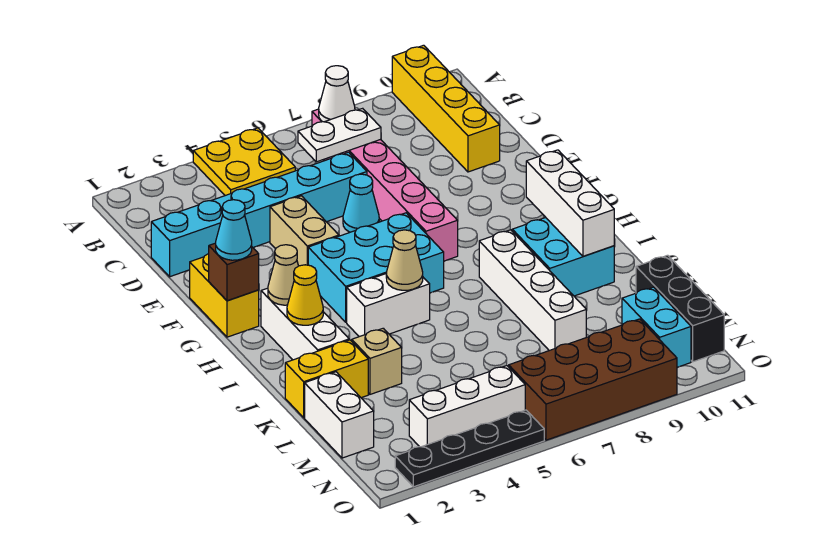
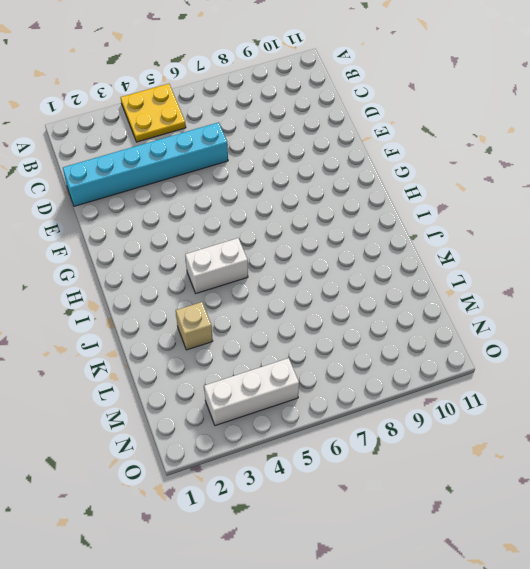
none -> yellow 1x4 brick [392,45,500,172]
none -> pink 1x6 brick [312,109,458,261]
none -> tan 1x2 brick [270,196,339,266]

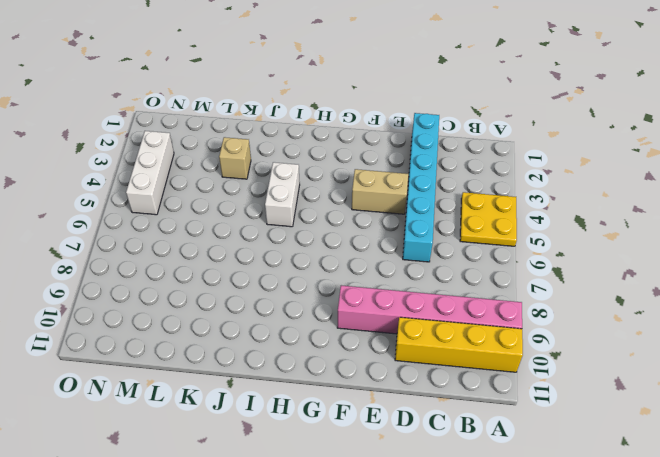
pink 1x6 brick [337,285,522,334] -> pink 1x6 brick moved to [312,109,458,261]
none -> cyan 1x1 cone [343,174,379,232]
none -> yellow 1x2 brick [190,254,259,337]
none -> cyan 2x3 brick [308,213,444,322]

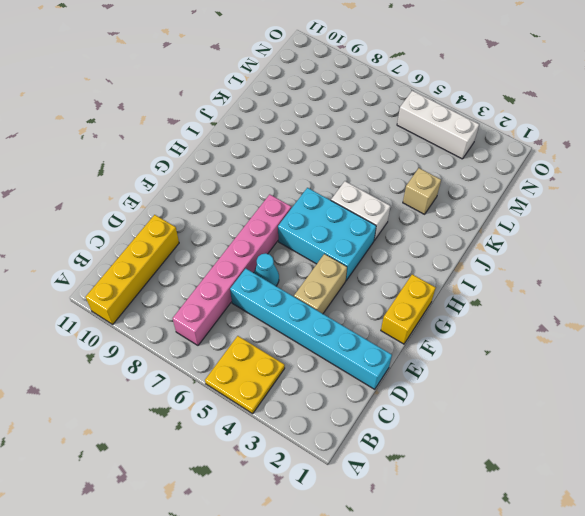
none -> white 1x3 brick [261,288,349,360]
none -> white 1x4 brick [479,230,586,351]
none -> cyan 2x2 brick [512,218,614,296]

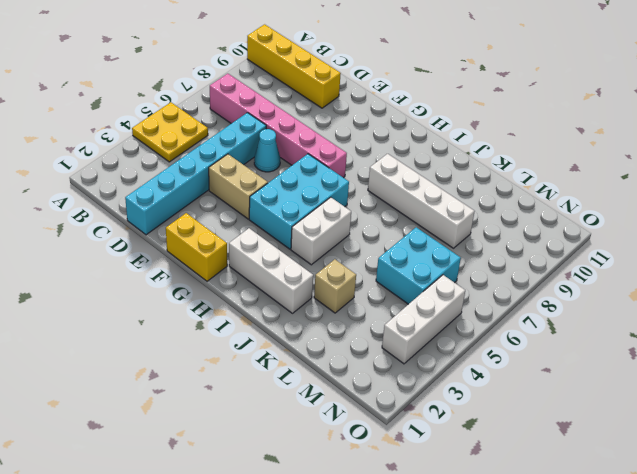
cyan 2x2 brick [376,227,461,304] -> cyan 2x2 brick moved to [512,218,614,296]
none -> yellow 1x2 brick [285,340,368,418]
none -> white 1x2 brick [305,372,374,458]
none -> black 1x3 brick [636,255,724,362]

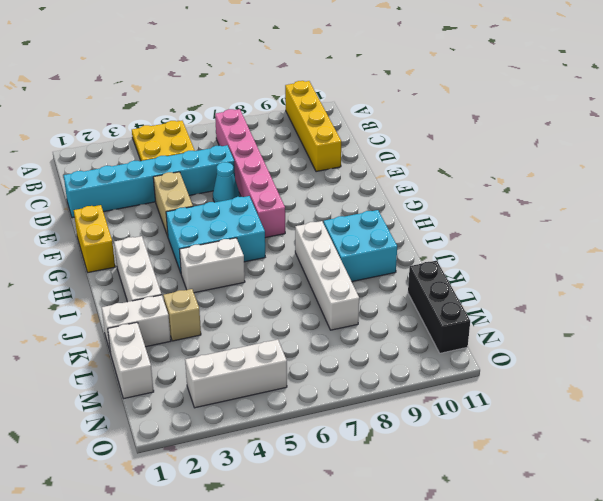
white 1x2 brick [102,295,171,353] -> yellow 1x2 brick [285,340,368,418]
none -> cyan 1x2 brick [622,287,691,367]
none -> brown 2x4 brick [509,319,677,440]
none -> black 1x4 plate [395,410,544,487]

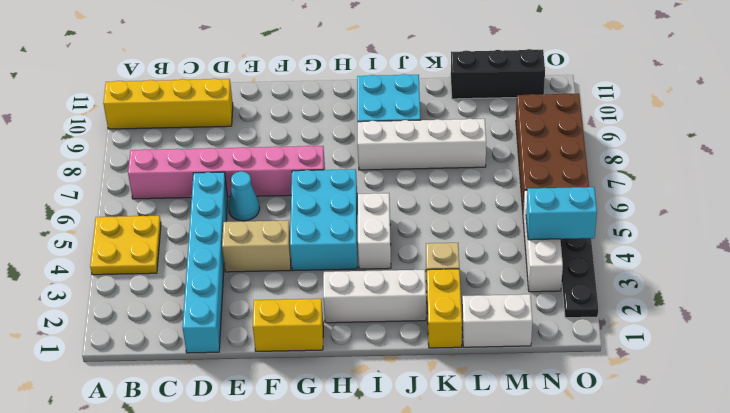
cyan 1x2 brick [526,187,597,240] -> cyan 1x2 brick moved to [622,287,691,367]
none -> white 1x1 cone [319,66,355,122]
none -> white 1x2 plate [298,108,381,162]
none -> brown 1x1 brick [209,243,259,301]

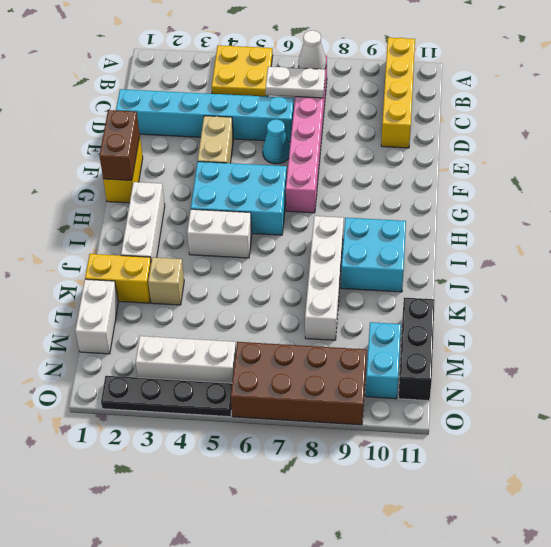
brown 1x2 brick [99,110,140,180] -> brown 1x1 brick [209,243,259,301]
none -> tan 1x1 cone [268,245,298,305]
none -> white 1x3 brick [526,150,614,256]
none -> yellow 1x1 cone [287,265,323,325]

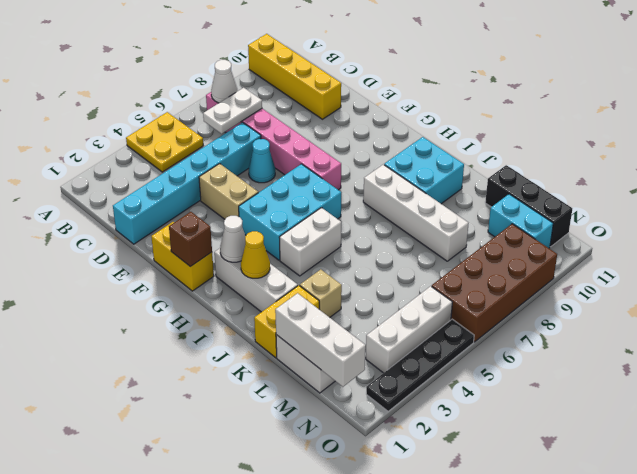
white 1x1 cone [220,216,245,262] -> tan 1x1 cone [268,245,298,305]
white 1x3 brick [275,293,366,387] -> white 1x3 brick moved to [526,150,614,256]
none -> tan 1x1 cone [386,230,423,290]
none -> cyan 1x1 cone [216,200,252,260]

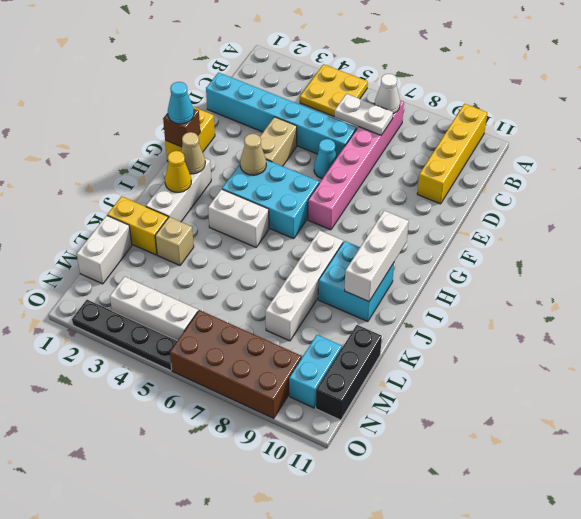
tan 1x1 cone [240,134,266,175] -> tan 1x1 cone moved to [386,230,423,290]

